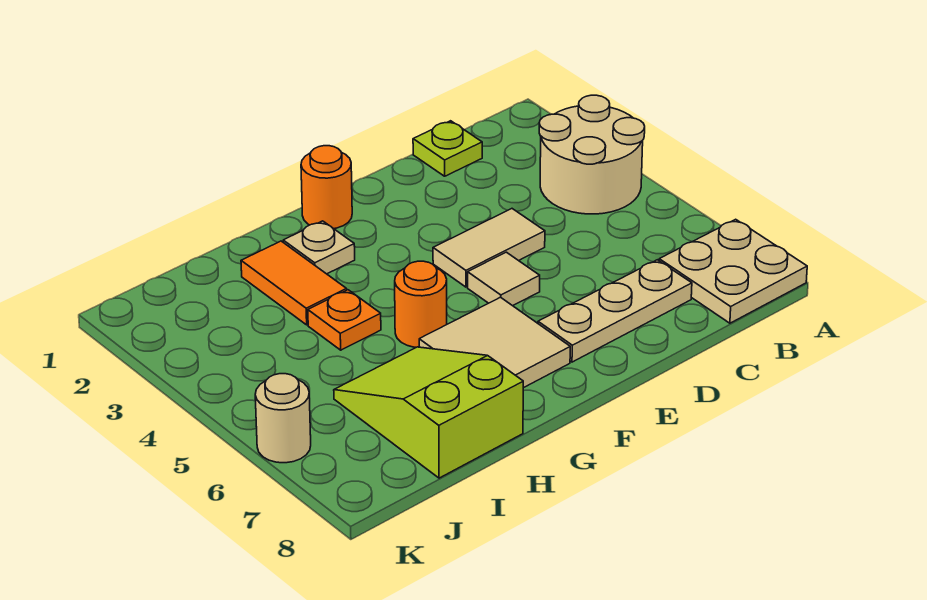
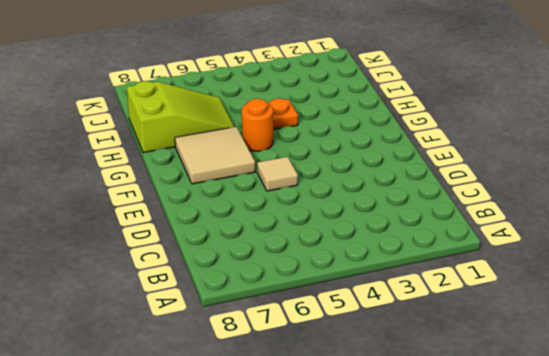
none -> tan 2x2 round brick [539,95,645,214]
none -> tan 2x2 plate [659,219,807,323]
none -> lime 1x1 plate [413,121,482,176]

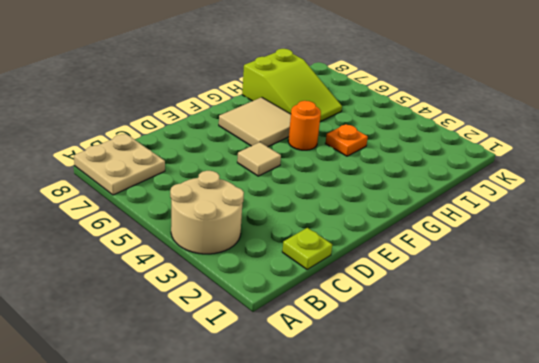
none -> tan 1x3 plate [538,260,692,362]
none -> tan 1x2 tile [433,209,545,287]
none -> orange 1x1 round brick [301,146,352,229]

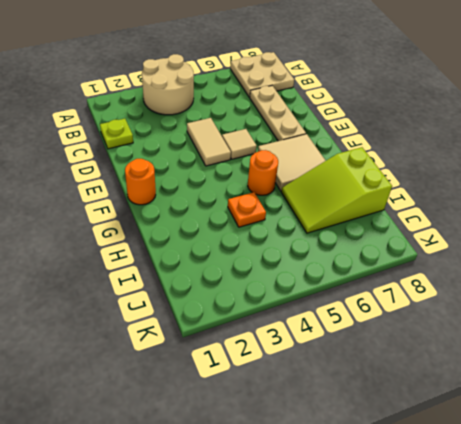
none -> tan 1x1 plate [283,221,355,274]
none -> orange 1x2 tile [241,241,347,325]
none -> tan 1x1 round brick [255,374,311,463]

